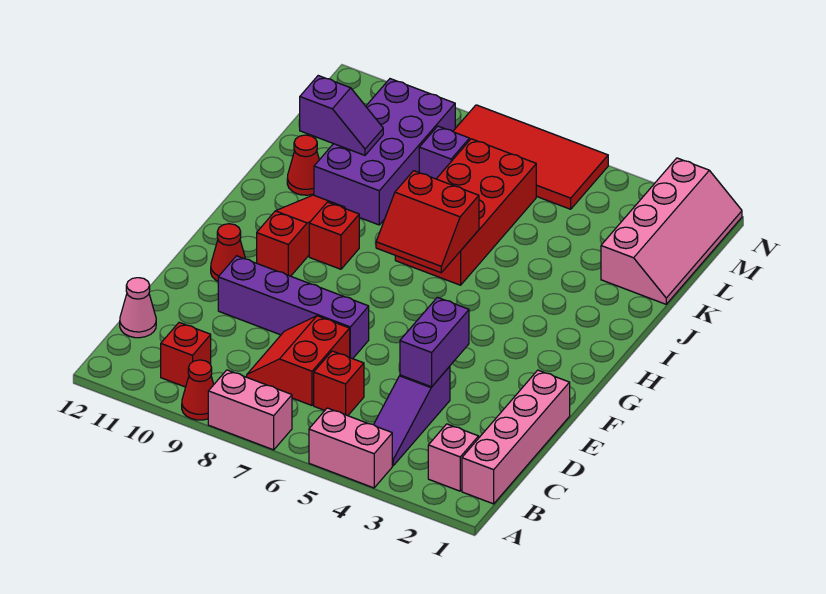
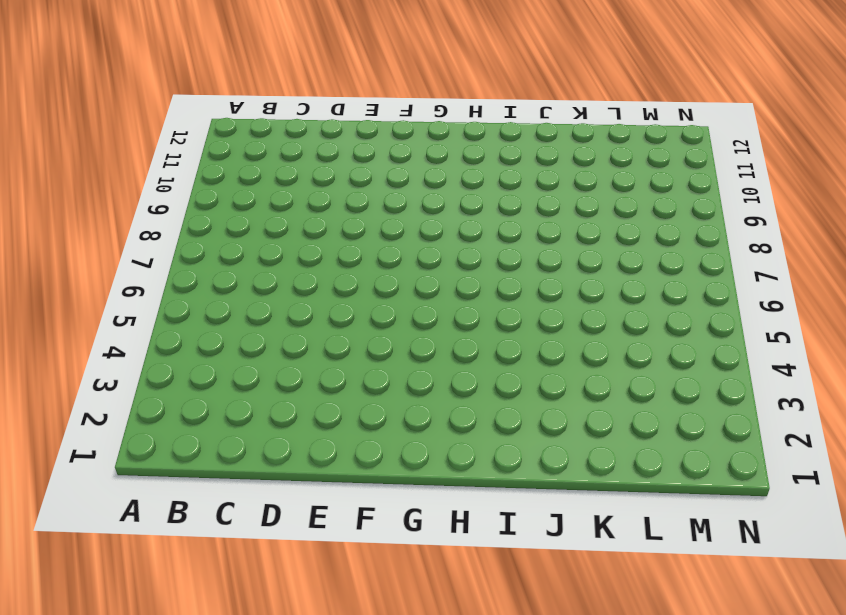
none -> pink 1x2 brick [309,408,392,488]
none -> pink 1x2 brick [208,370,292,450]
none -> red 1x1 cone [182,360,214,420]

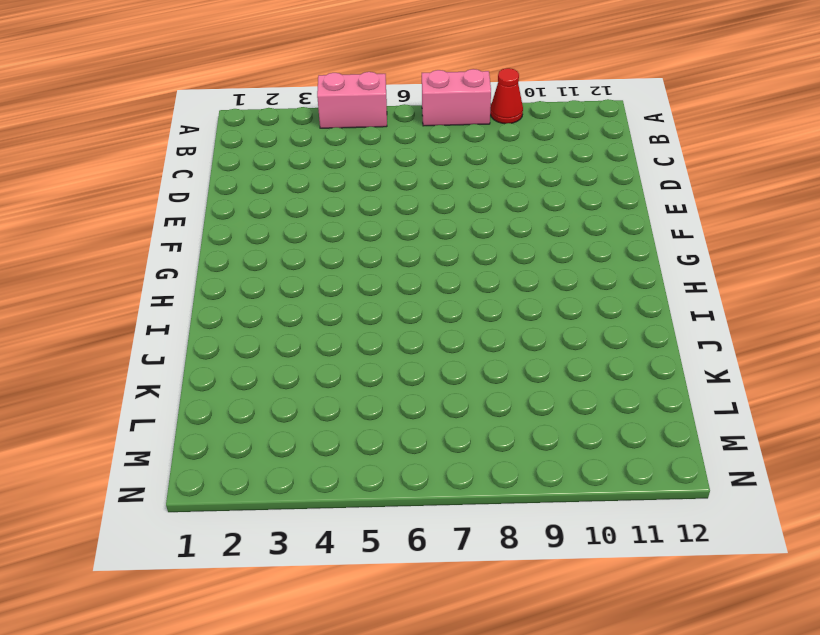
none -> pink 1x4 brick [462,370,570,504]
none -> pink 1x1 brick [428,424,479,491]
none -> purple 1x3 slope [374,366,450,466]

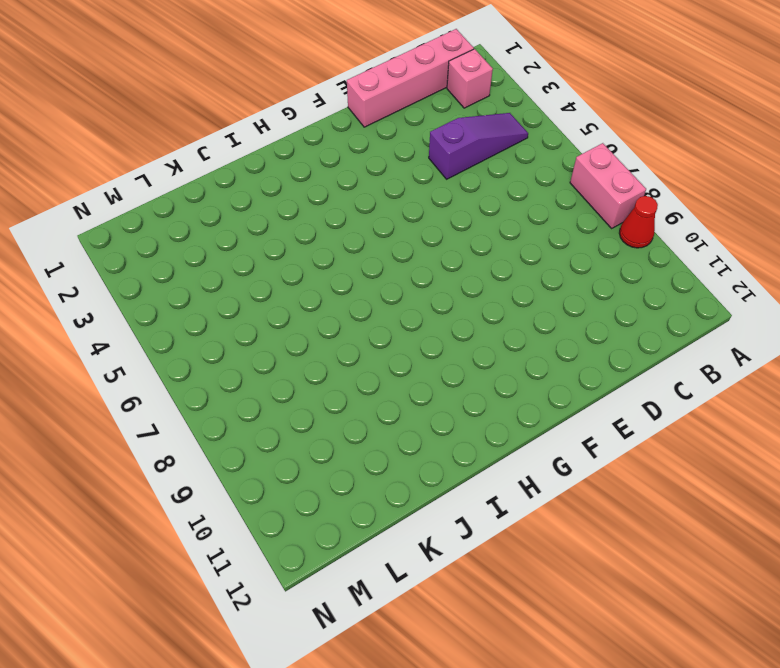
none -> pink 1x2 brick [309,408,392,488]
none -> red 1x1 brick [161,322,211,387]
none -> red 1x1 brick [314,351,364,416]

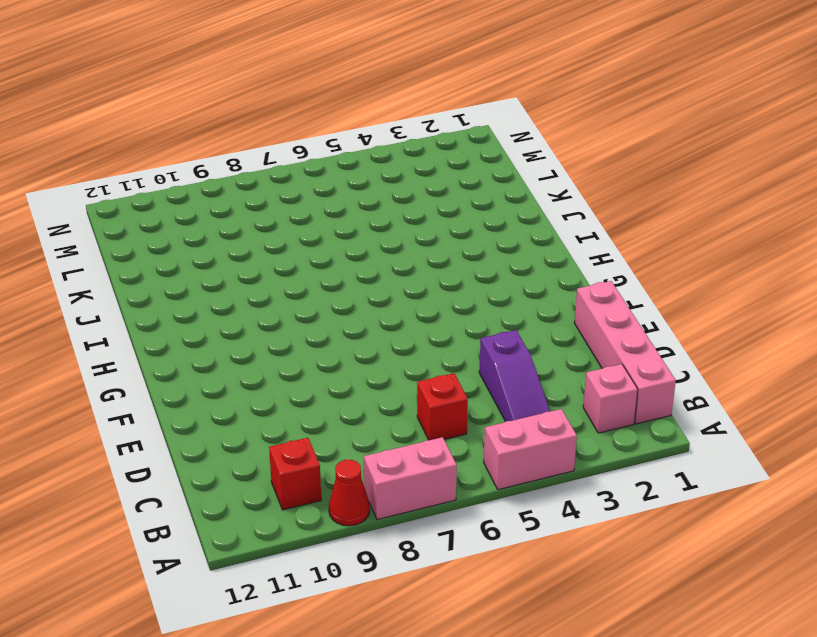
none -> red 2x2 slope [247,316,350,405]
none -> pink 1x1 cone [120,278,156,338]
none -> purple 1x4 brick [218,256,369,359]

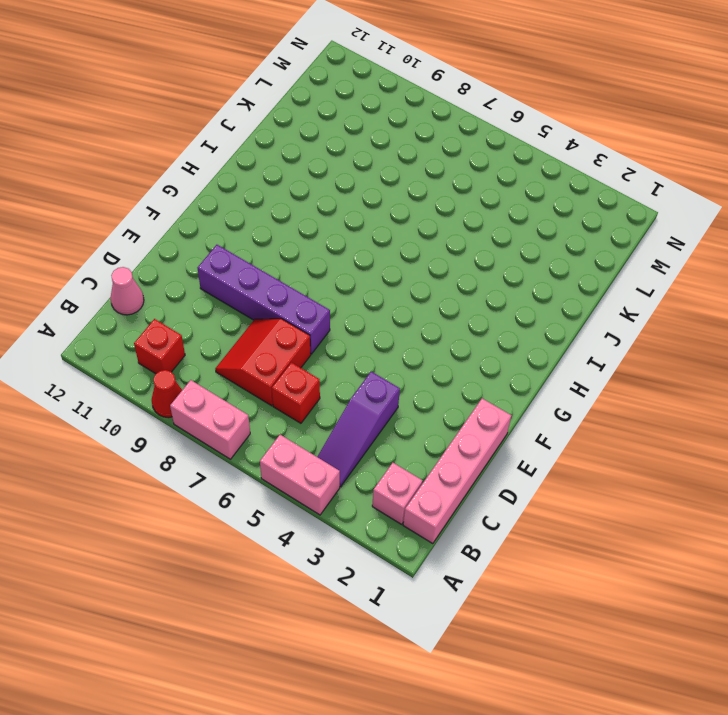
none -> red 1x1 cone [211,224,245,281]
none -> red 1x3 slope [257,195,345,276]
none -> red 1x1 brick [309,202,359,269]

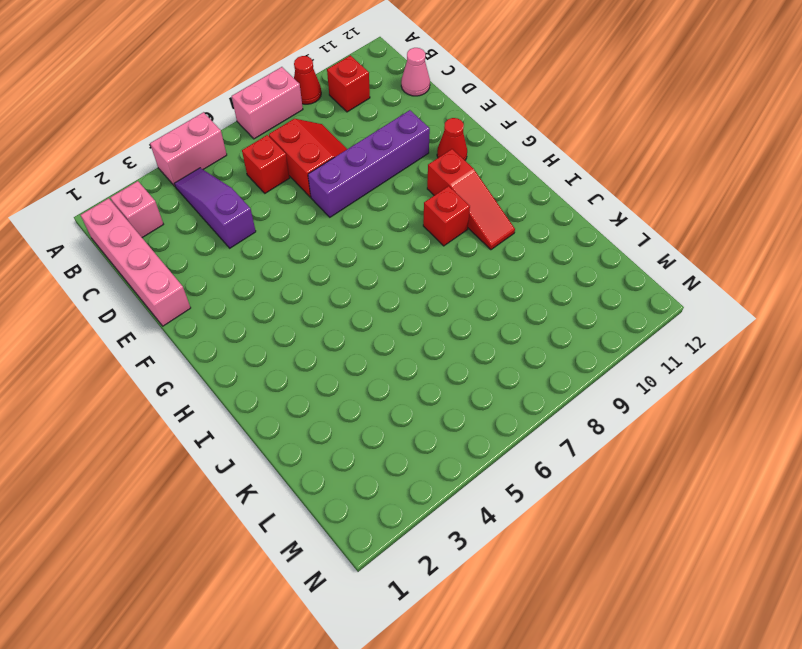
none -> red 2x4 brick [395,139,536,285]
none -> purple 2x4 brick [314,79,455,225]
none -> red 1x1 cone [287,135,319,195]

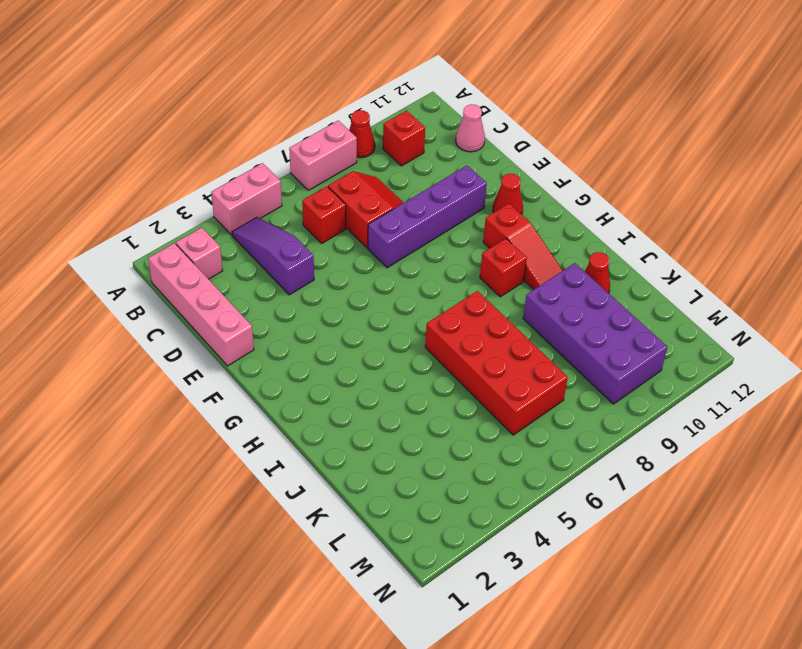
none -> pink 2x4 slope [601,158,742,304]
none -> purple 1x1 brick [419,126,469,179]
none -> red 2x4 tile [453,105,608,209]

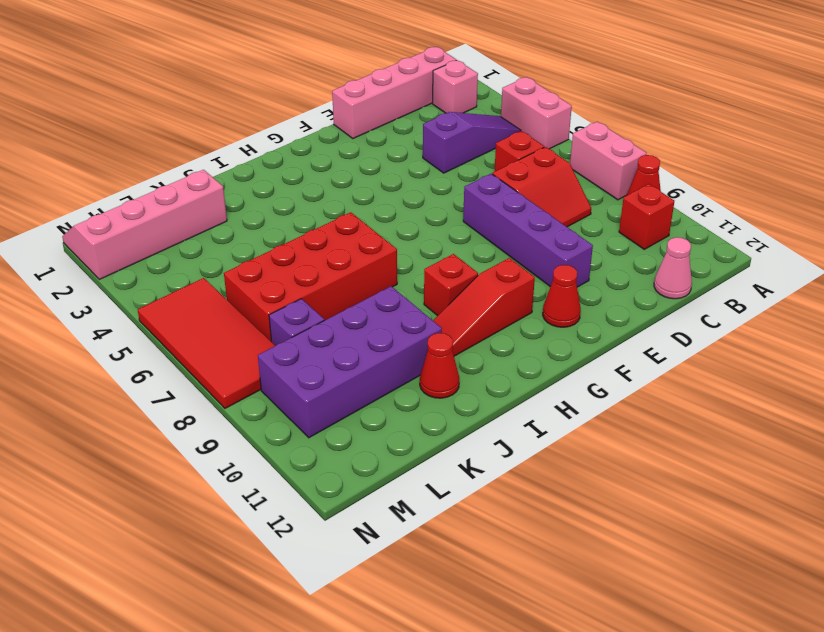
none -> purple 1x2 brick [400,297,469,387]
none -> red 2x2 slope [376,171,479,273]
none -> purple 1x2 slope [300,76,383,155]

